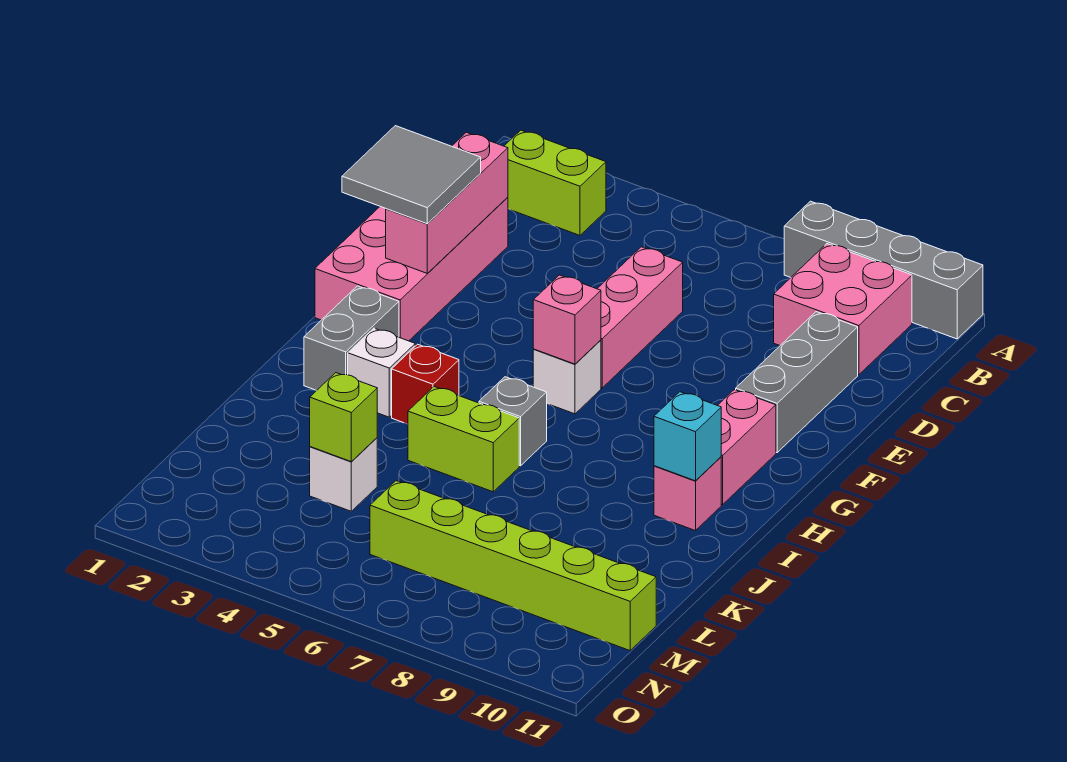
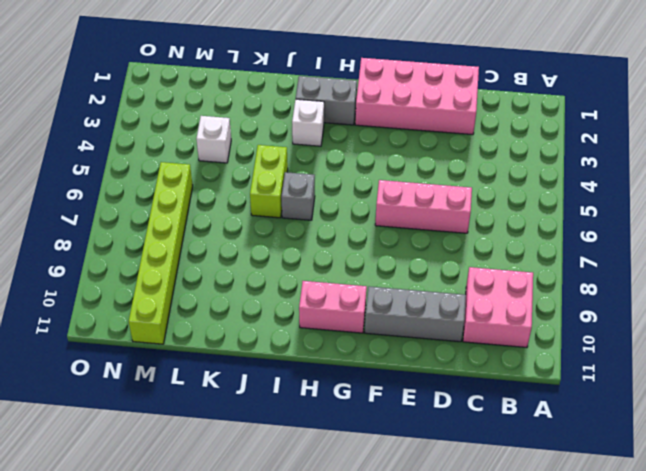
none -> grey 1x4 brick [784,201,983,339]
none -> lime 1x2 brick [505,130,606,235]
none -> white 1x1 brick [533,340,601,414]

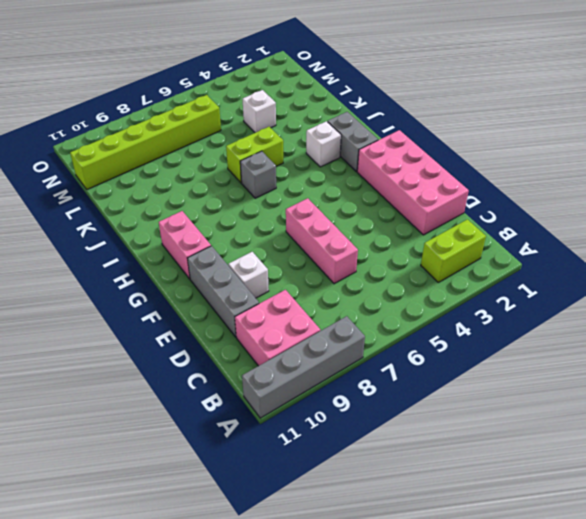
white 1x1 brick [228,252,269,298] -> white 1x1 brick moved to [533,340,601,414]
none -> red 1x1 brick [392,344,459,424]
none -> pink 1x1 brick [654,457,721,531]
none -> pink 1x3 brick [386,132,508,274]

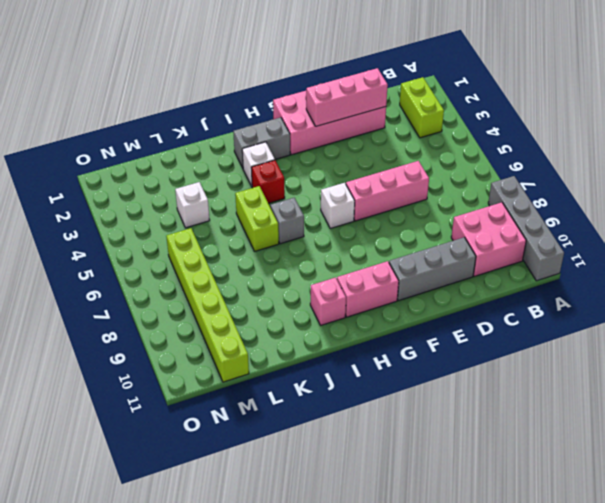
none -> pink 1x1 brick [533,275,601,364]
none -> cyan 1x1 brick [654,392,721,481]
none -> lime 1x1 brick [310,373,377,461]

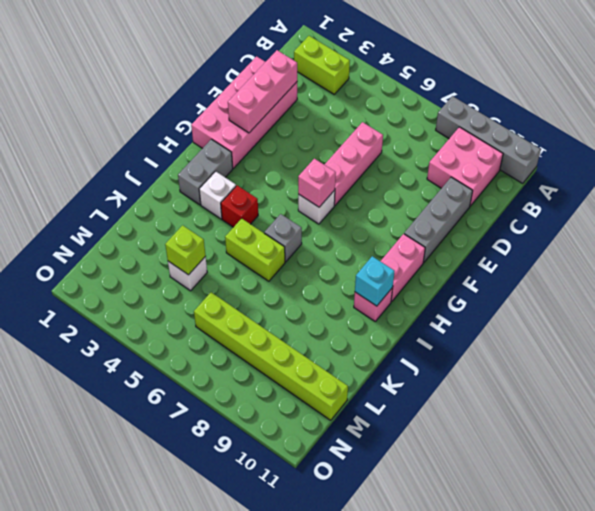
none -> grey 2x2 tile [342,126,481,224]

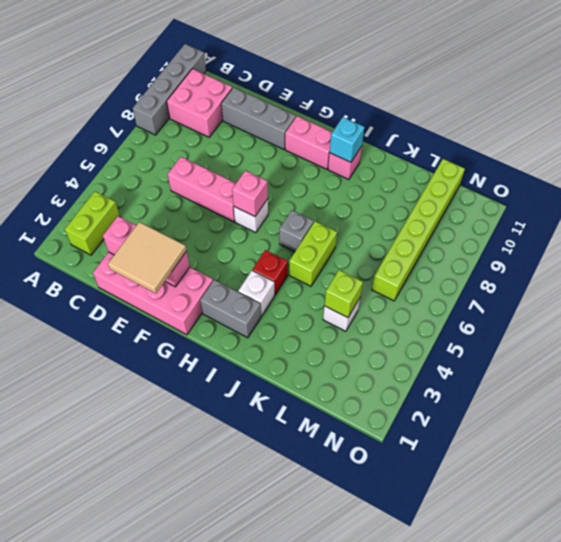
tan 2x2 tile [108,222,187,293] -> grey 2x2 tile [342,126,481,224]

